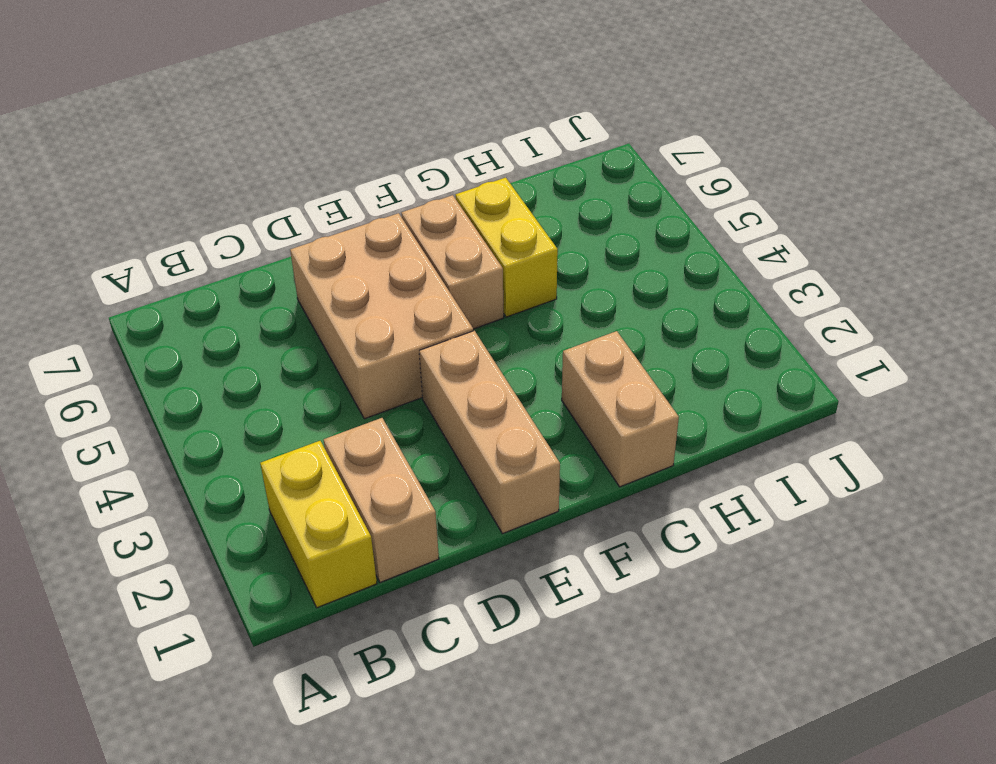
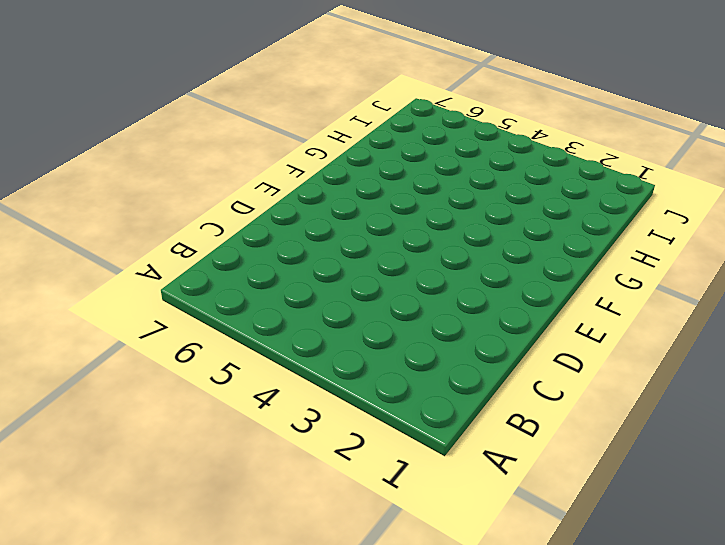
none -> yellow 1x2 brick [260,441,377,608]
none -> tan 1x2 brick [324,418,439,582]

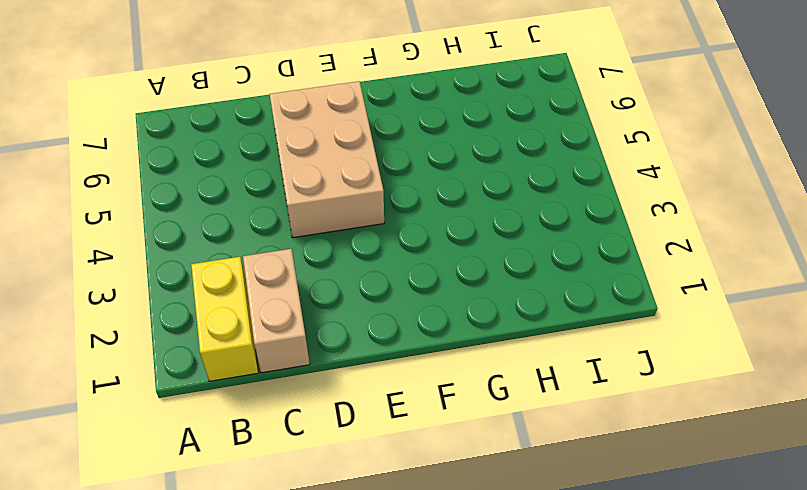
none -> tan 1x3 brick [419,331,560,534]
none -> tan 1x2 brick [402,195,504,329]

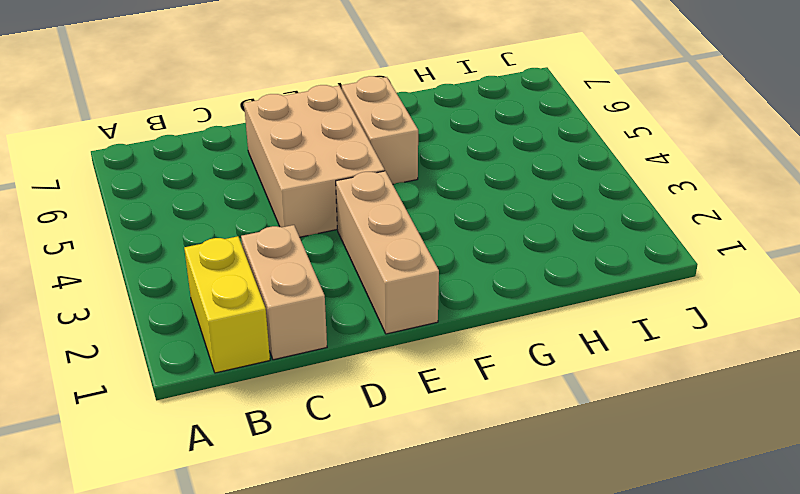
none -> tan 1x2 brick [562,331,679,487]
none -> yellow 1x2 brick [455,178,558,317]

